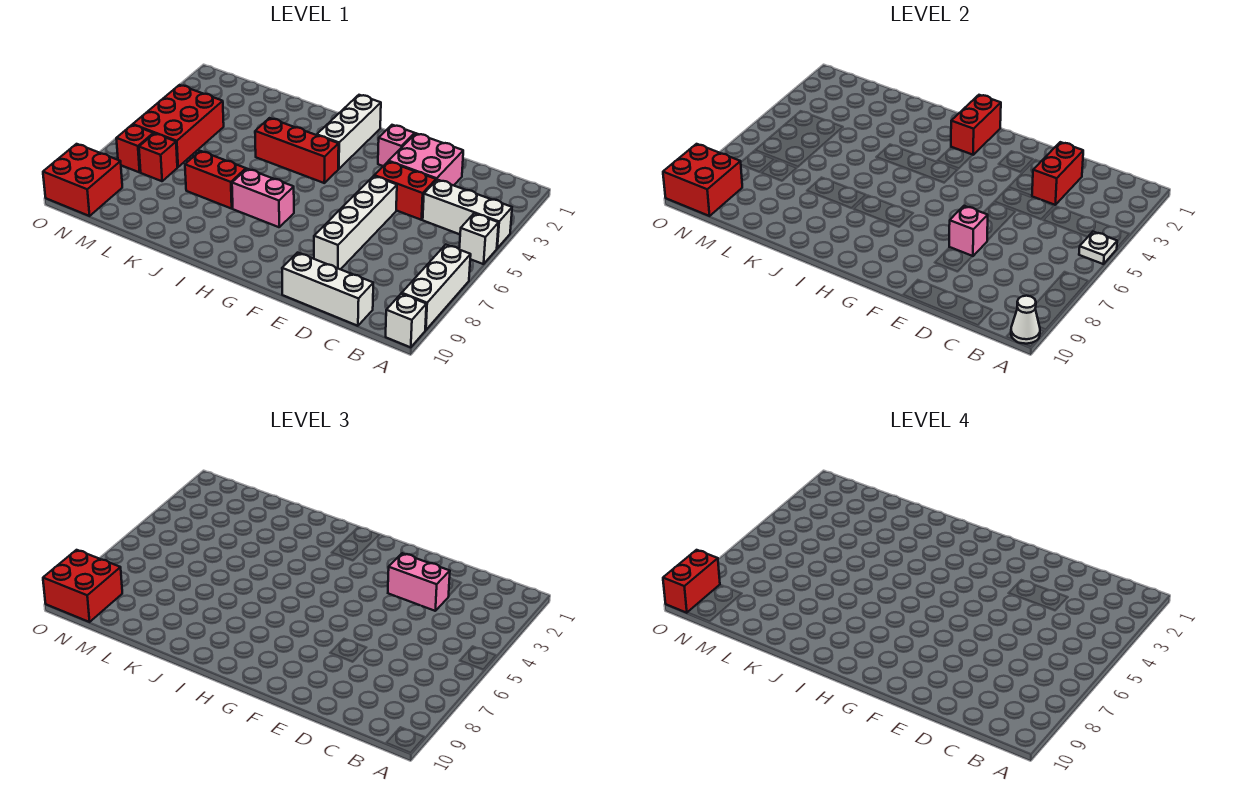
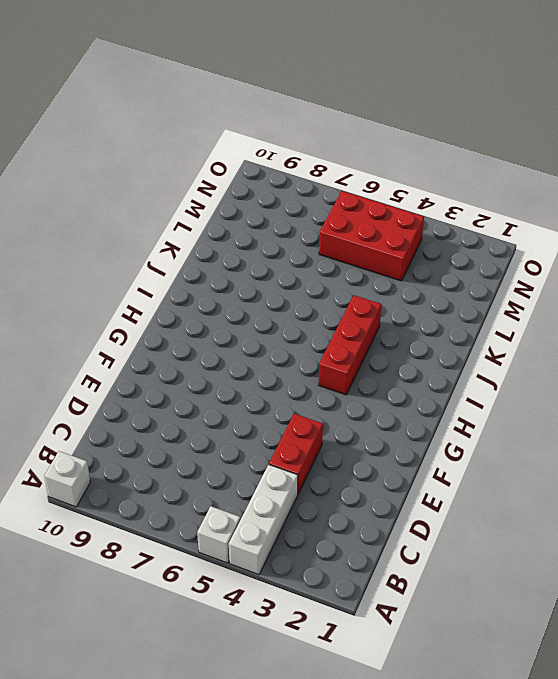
none -> white 1x3 brick [402,245,471,330]
none -> white 1x3 brick [282,253,373,326]
none -> pink 2x2 brick [389,133,463,185]

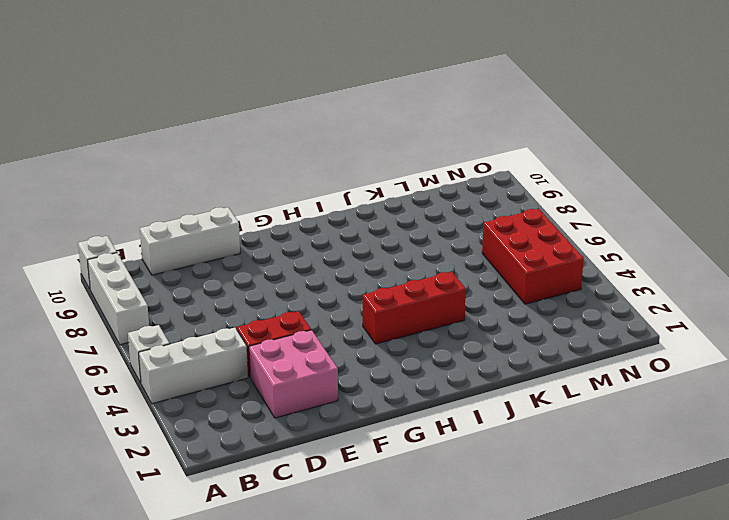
none -> white 1x4 brick [314,176,397,269]
none -> pink 1x1 brick [378,125,415,166]
none -> white 1x3 brick [317,95,381,169]

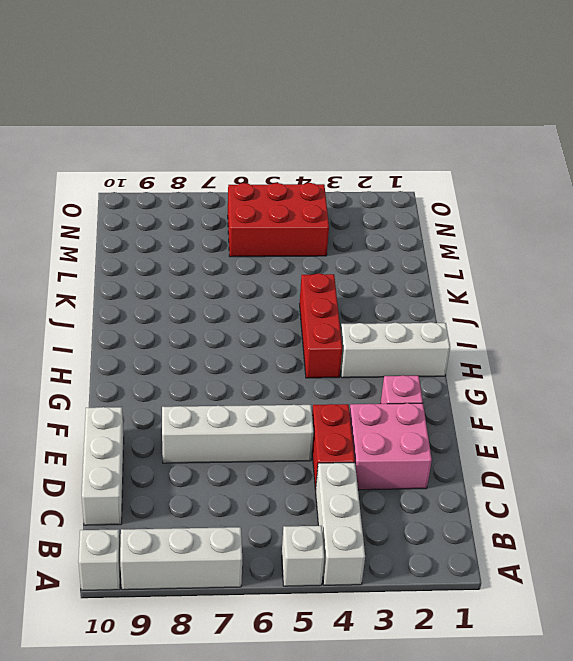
none -> pink 1x2 brick [232,169,294,227]
none -> red 1x2 brick [185,151,246,209]
none -> red 1x1 brick [139,133,177,181]

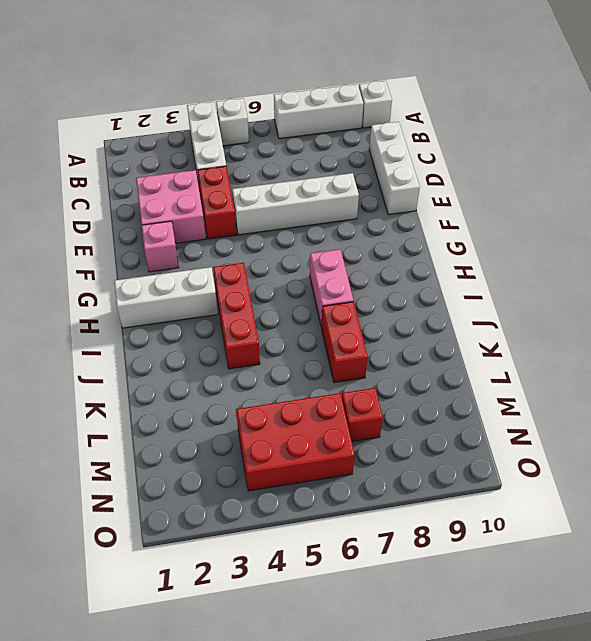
none -> red 1x1 brick [116,125,153,172]
none -> red 2x2 brick [43,144,122,216]
none -> white 1x1 plate [1079,232,1117,264]

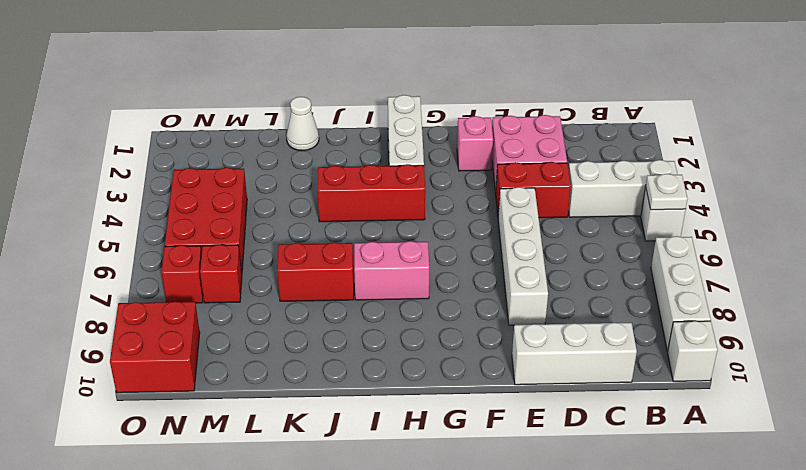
white 1x1 cone [286,97,319,151] -> white 1x1 cone moved to [1011,296,1040,344]
none -> red 1x2 brick [1032,142,1083,205]
none -> pink 1x1 brick [949,206,988,256]
none -> red 1x2 brick [951,95,1001,155]

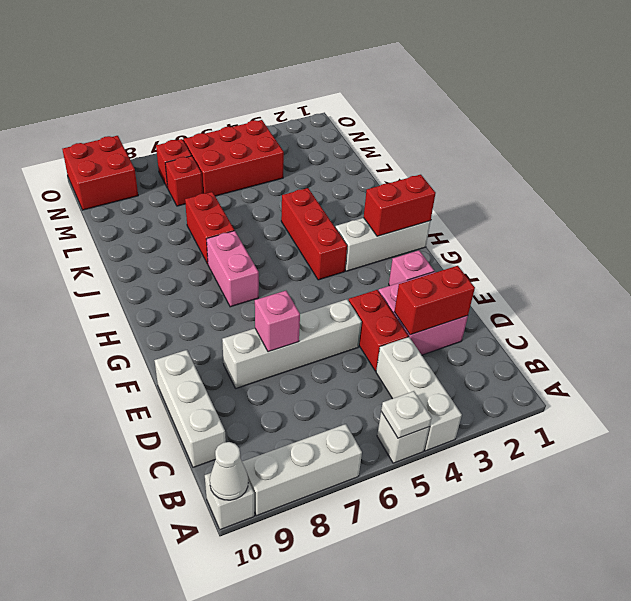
none -> red 2x2 brick [663,144,742,216]
none -> pink 1x2 brick [388,553,450,611]
none -> red 2x2 brick [43,550,122,622]

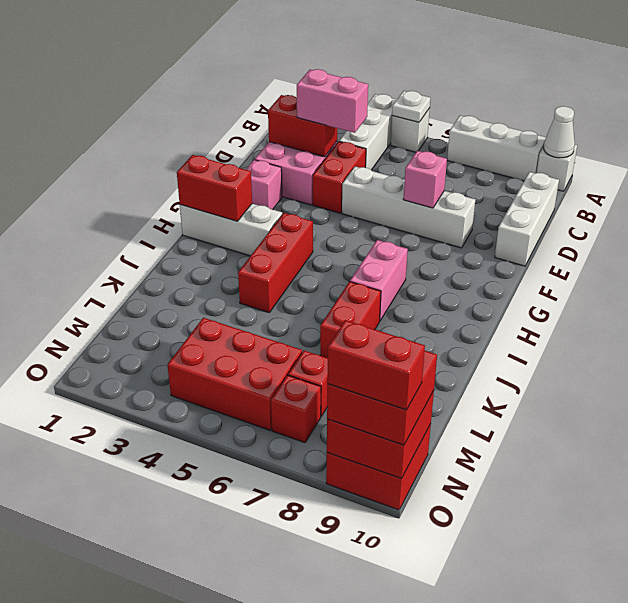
pink 1x2 brick [297,69,368,133] -> pink 1x2 brick turned to [388,553,450,611]

